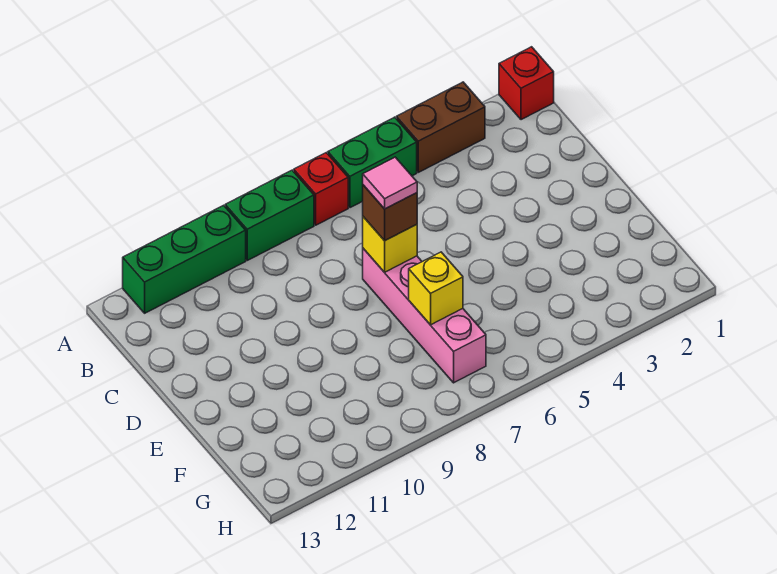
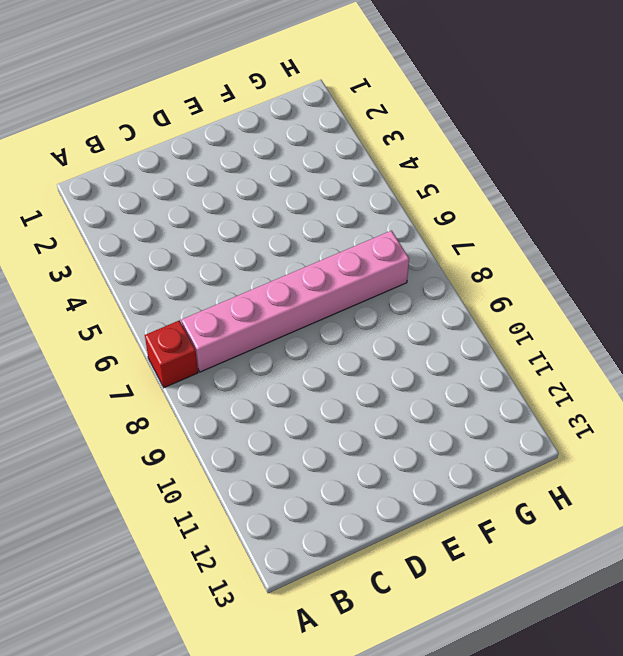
pink 1x6 brick [181,231,409,372] -> pink 1x4 brick [363,248,486,383]
none -> red 1x1 brick [499,47,554,120]
none -> brown 1x2 brick [397,82,485,172]

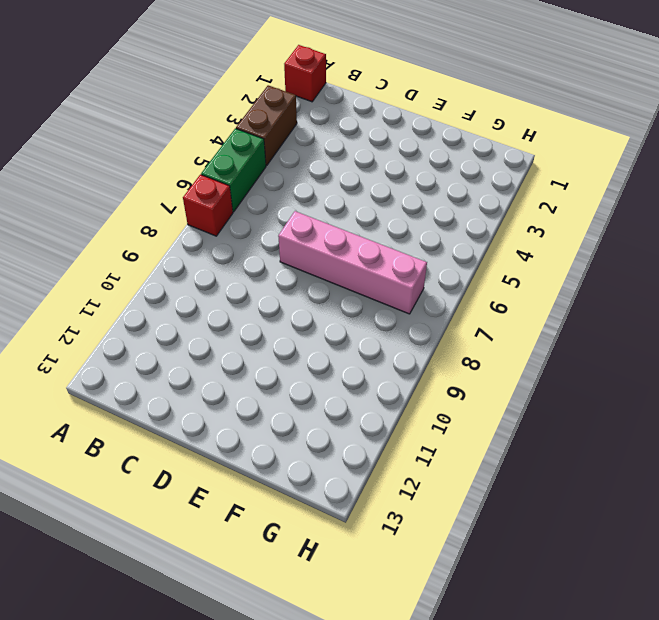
none -> green 1x2 brick [225,170,314,260]
none -> green 1x3 brick [123,205,246,313]

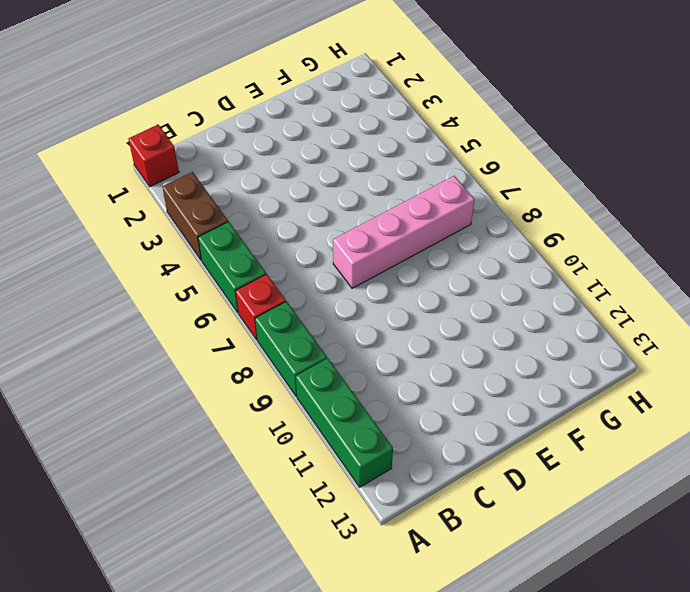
none -> yellow 1x1 brick [363,217,417,272]
none -> yellow 1x1 brick [409,252,463,325]

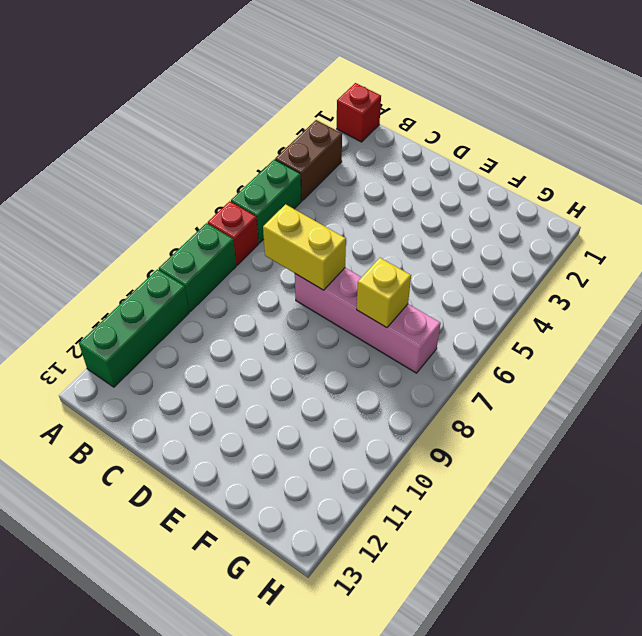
yellow 1x2 brick [263,204,346,290] -> yellow 1x1 brick [363,217,417,272]
none -> brown 1x1 brick [363,185,417,241]
none -> pink 1x1 tile [363,157,417,209]

